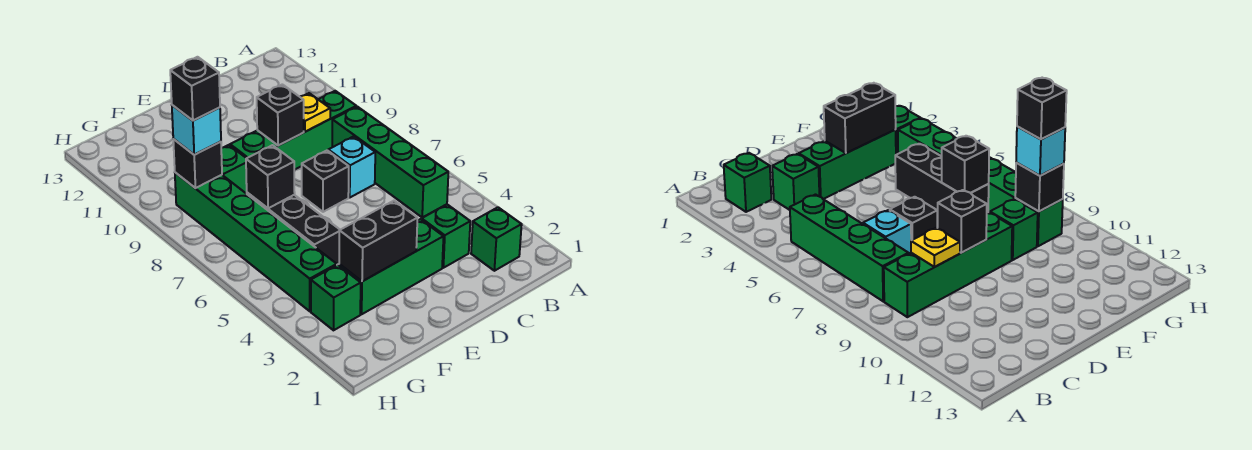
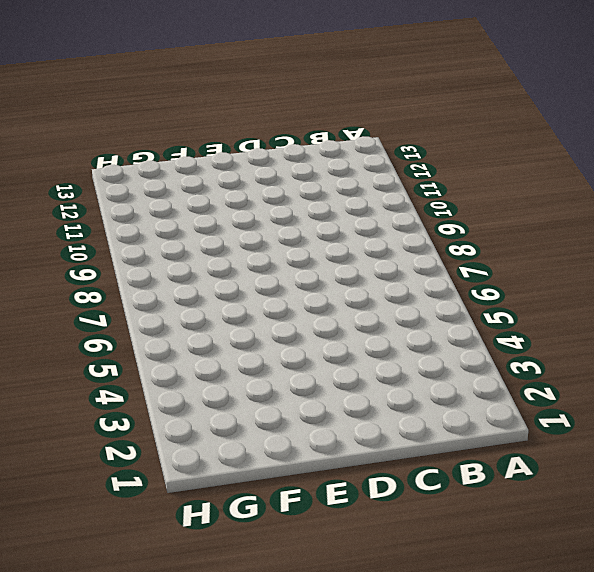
none -> green 1x1 brick [471,207,522,271]
none -> green 1x4 brick [332,107,448,218]
none -> green 1x4 brick [230,91,356,170]

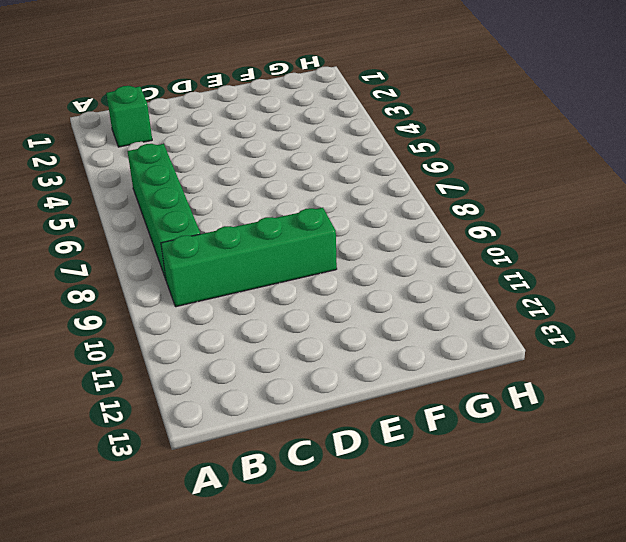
none -> green 1x1 brick [422,205,470,268]
none -> cyan 1x1 brick [328,136,375,197]
none -> green 1x3 brick [339,219,444,314]

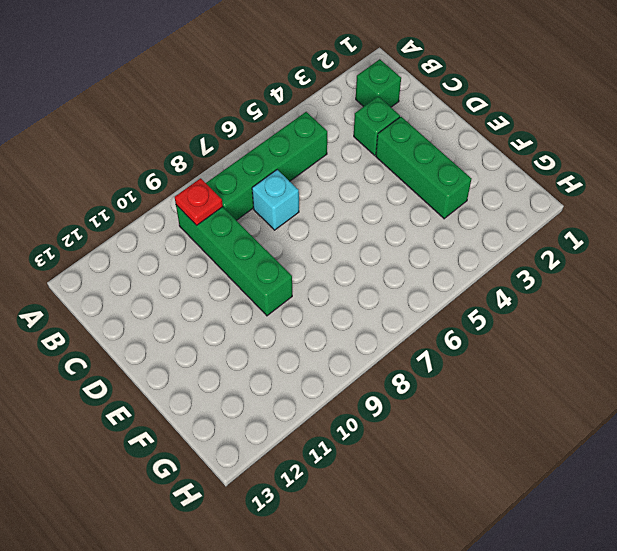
red 1x1 plate [175,178,223,225] -> none
none -> black 1x1 brick [302,150,349,212]
none -> black 1x3 brick [247,193,340,265]
none -> green 1x1 brick [221,145,247,194]

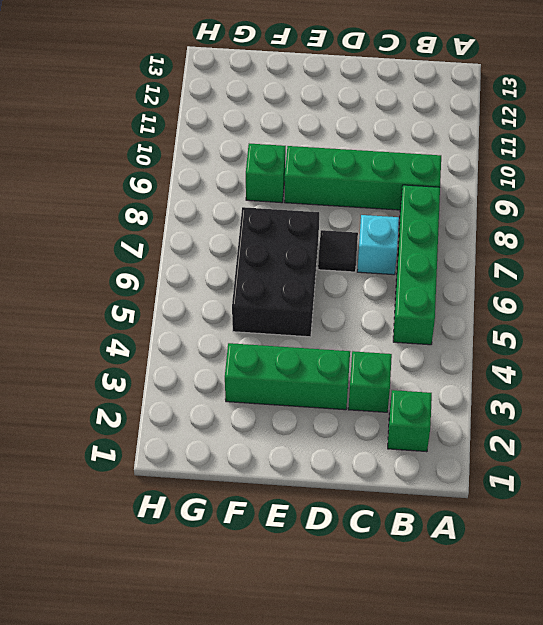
black 1x1 tile [318,230,358,272] -> black 1x1 brick [302,150,349,212]
black 2x3 brick [232,207,319,337] -> black 1x3 brick [247,193,340,265]
none -> green 1x1 brick [311,265,361,330]
none -> green 1x6 brick [175,173,337,311]
none -> yellow 1x1 plate [300,93,330,132]

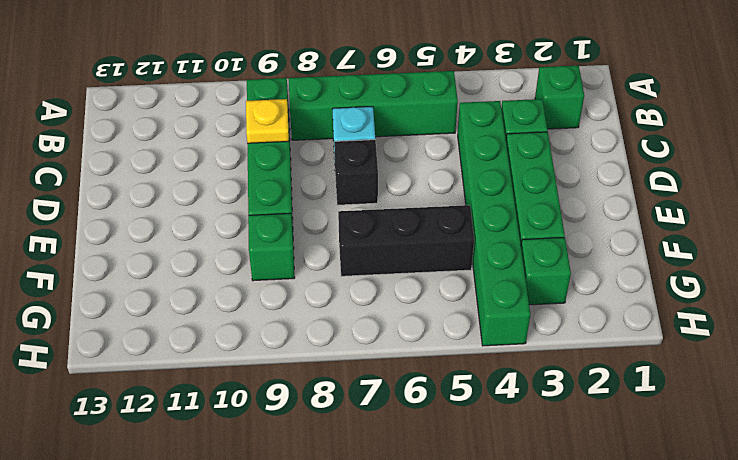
green 1x6 brick [458,101,530,346] -> green 1x6 brick turned to [175,173,337,311]
none -> black 1x1 brick [257,84,304,146]
none -> black 1x2 brick [339,201,417,281]
none -> black 1x1 brick [246,145,295,208]

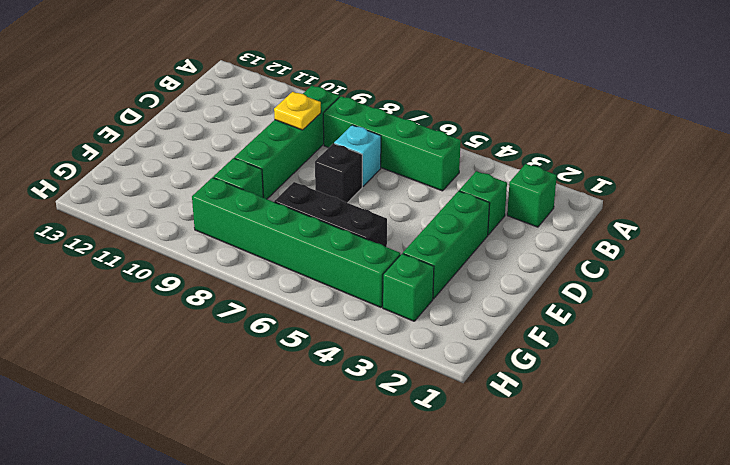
none -> black 1x1 brick [257,84,304,146]
none -> black 1x2 brick [339,201,417,281]
none -> black 1x1 brick [246,145,295,208]

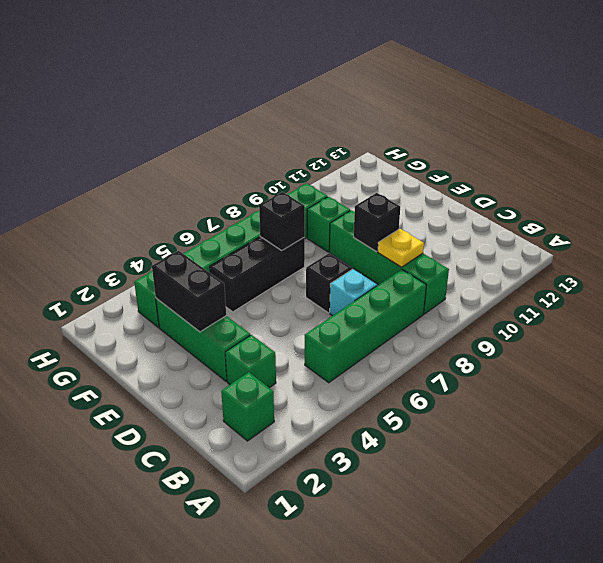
none -> black 1x1 brick [173,139,222,188]
none -> cyan 1x1 brick [172,105,221,155]
none -> black 1x1 brick [170,57,220,121]

